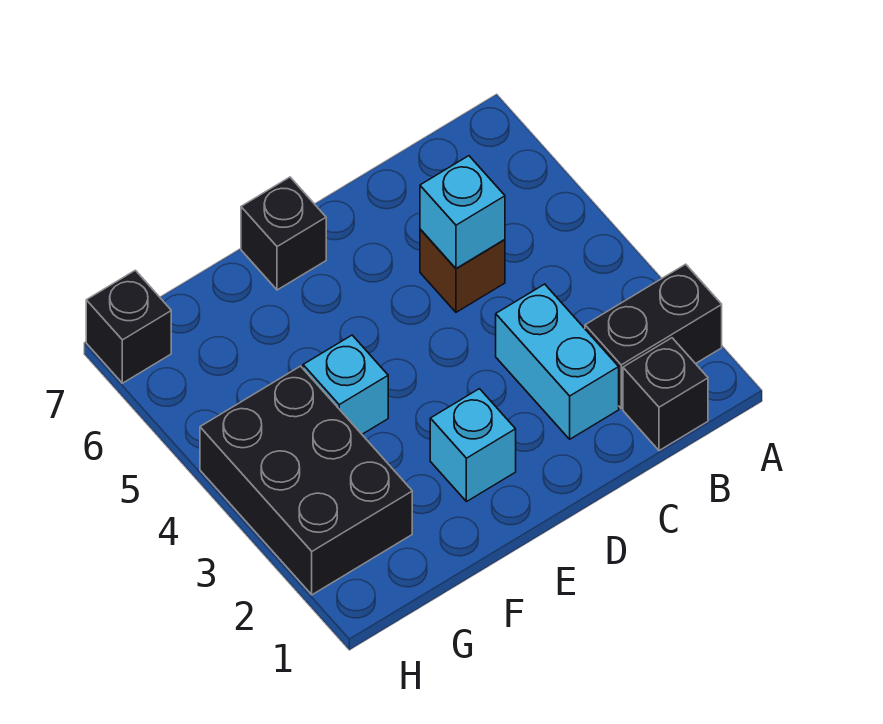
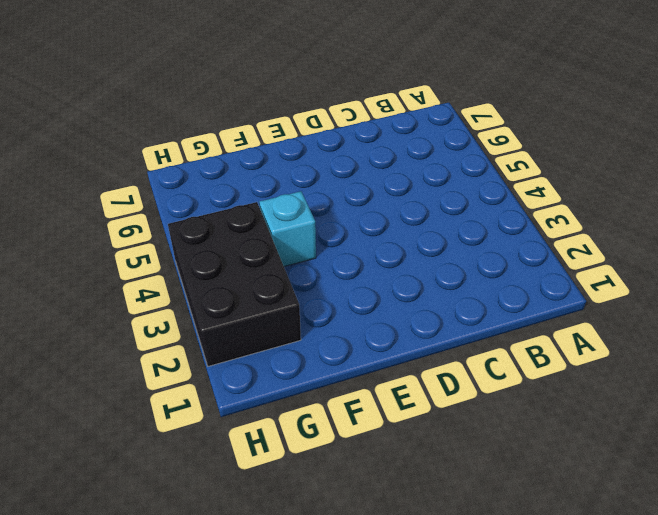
none -> black 1x2 brick [585,264,722,408]
none -> black 1x1 brick [623,338,708,451]

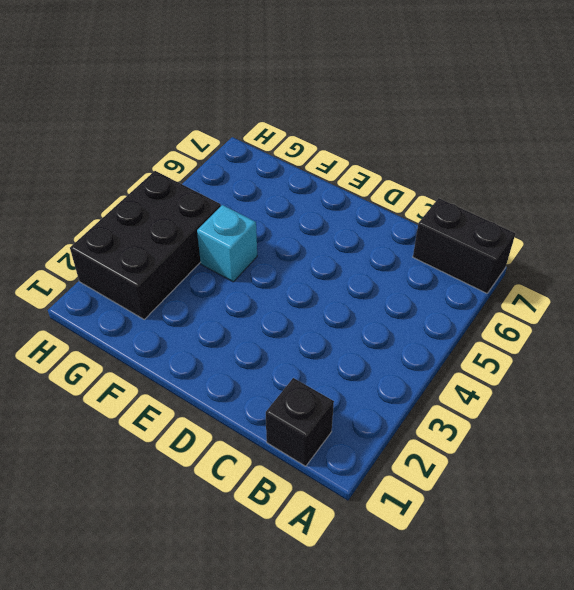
black 1x2 brick [413,198,515,293] -> black 1x2 brick moved to [585,264,722,408]
none -> cyan 1x2 brick [496,284,619,439]
none -> brown 1x1 brick [420,229,505,312]

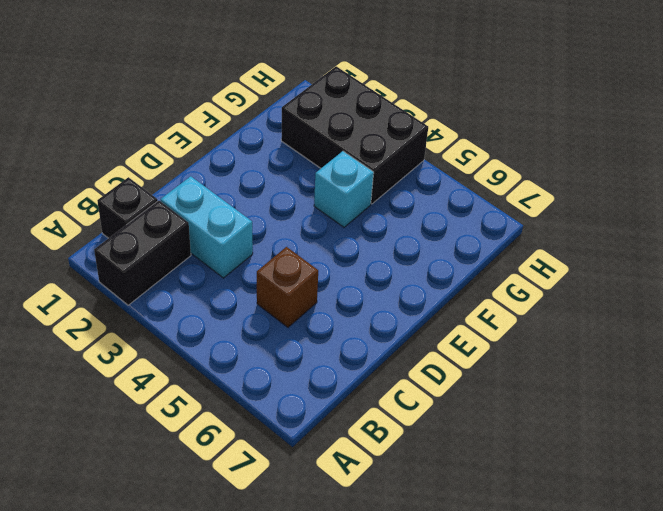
none -> cyan 1x1 brick [430,389,516,502]
none -> black 1x1 brick [241,177,326,290]

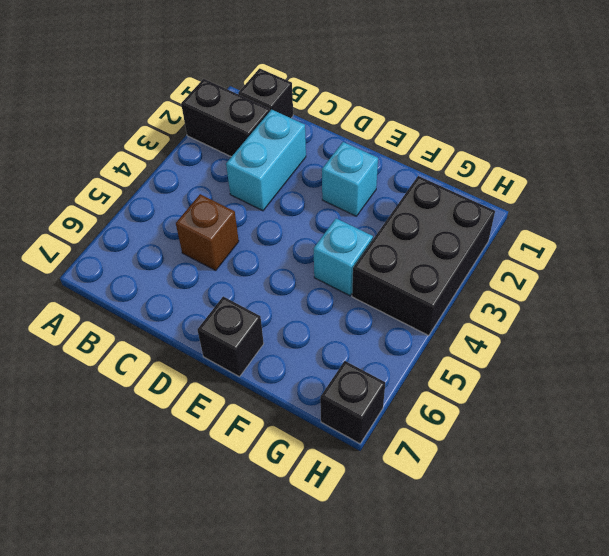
none -> cyan 1x1 brick [420,156,505,268]

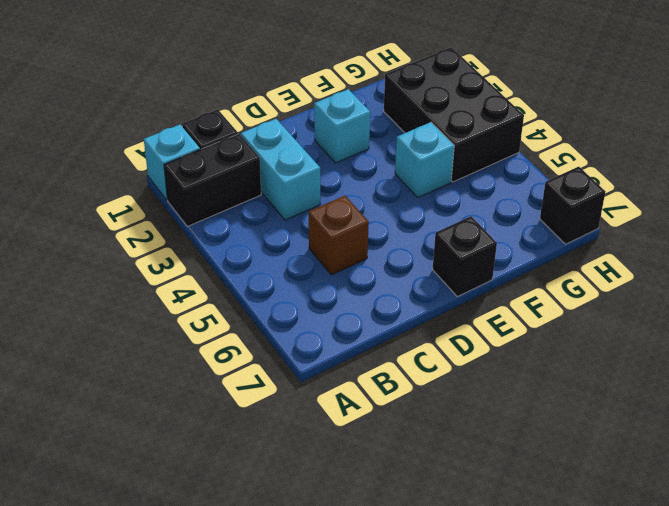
cyan 1x1 brick [144,125,200,200] -> cyan 1x1 brick moved to [420,156,505,268]

